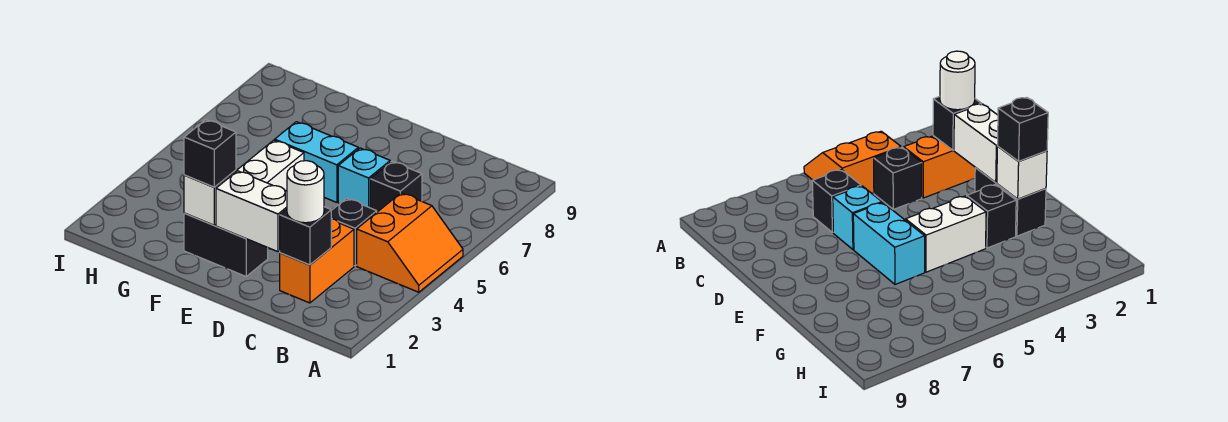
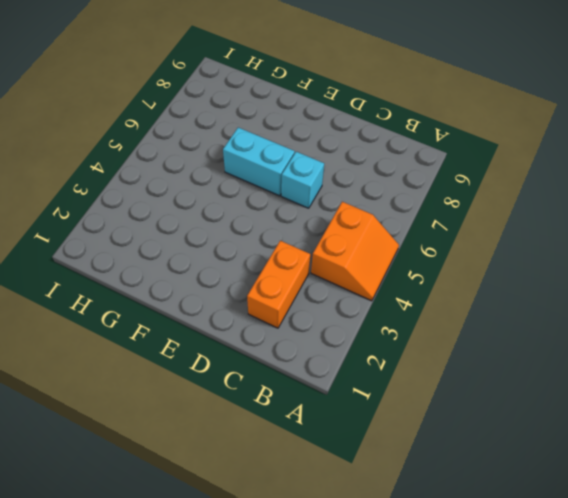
none -> black 1x1 brick [331,198,377,266]
none -> black 1x1 brick [370,161,422,212]
none -> black 1x2 brick [184,213,268,276]

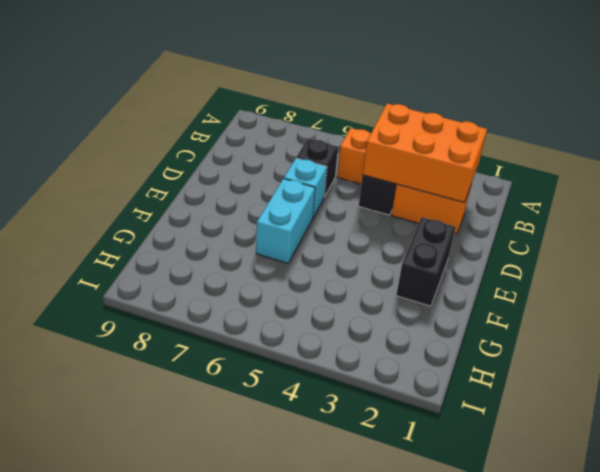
orange 2x3 brick [363,104,487,202] -> black 1x1 brick [280,207,331,265]
none -> black 1x1 brick [967,184,1016,248]
none -> white 1x2 brick [236,140,304,191]
none -> white 1x2 brick [216,171,287,252]

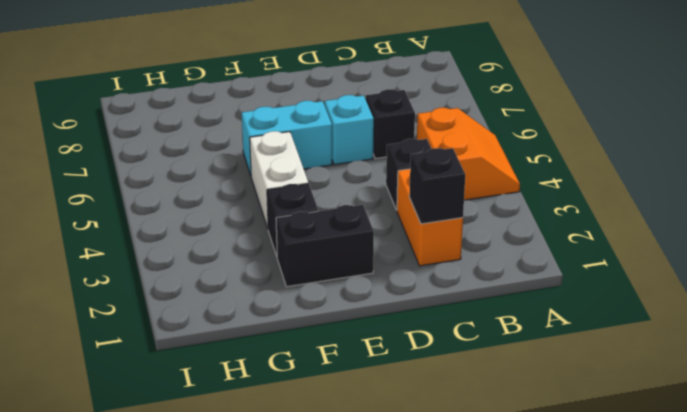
none -> white 1x2 brick [216,171,287,252]
none -> white 1x1 brick [184,170,236,225]
none -> white 1x1 round brick [287,161,324,223]

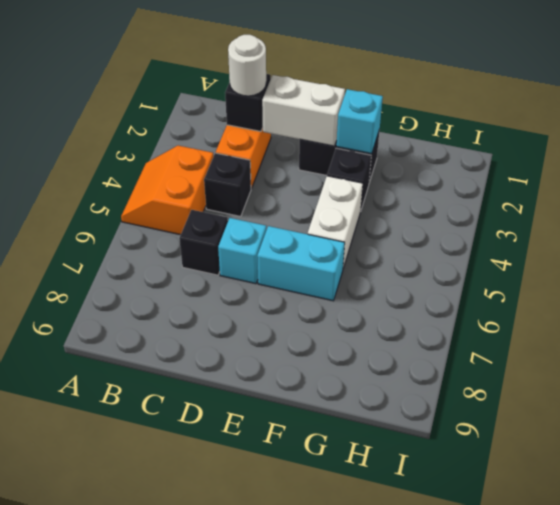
cyan 1x1 brick [336,89,383,154] -> white 1x1 brick [184,170,236,225]
none -> black 1x1 brick [184,120,236,187]

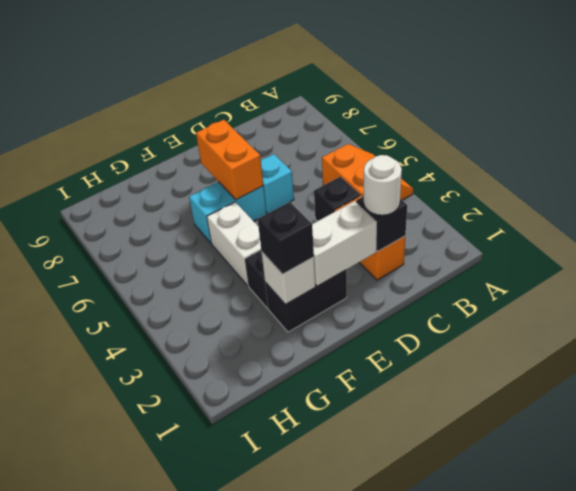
orange 1x2 brick [196,120,263,200] -> none
none -> black 1x1 brick [370,161,422,212]

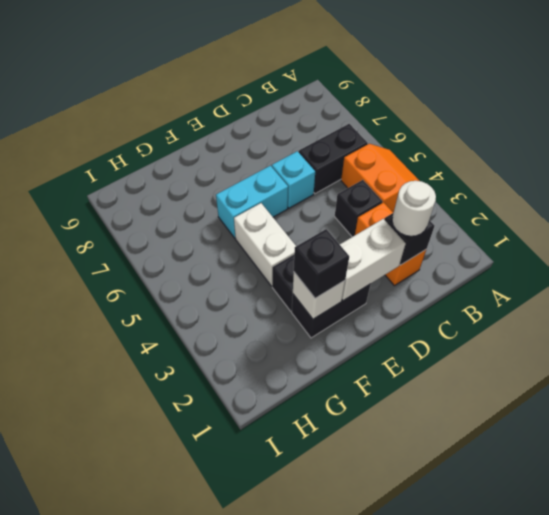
black 1x2 brick [299,124,368,194] -> black 1x1 brick [370,161,422,212]

